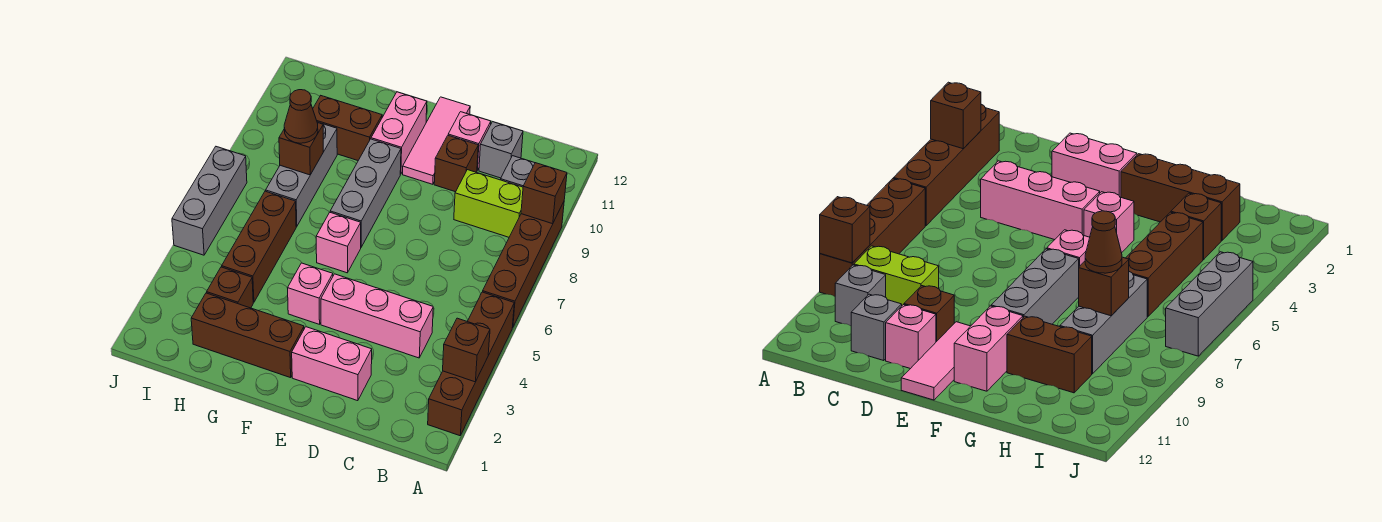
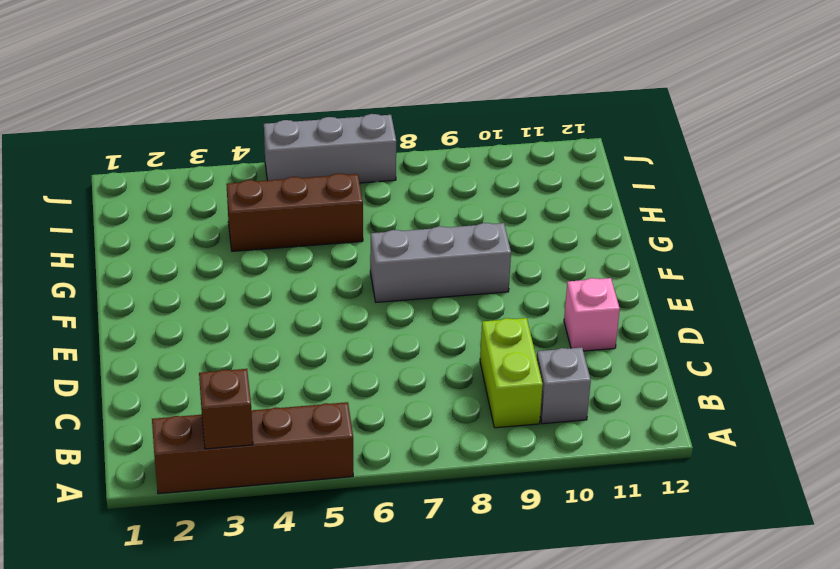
none -> brown 1x4 brick [483,202,564,328]
none -> pink 1x3 brick [321,274,433,358]
none -> grey 1x1 brick [479,122,523,178]

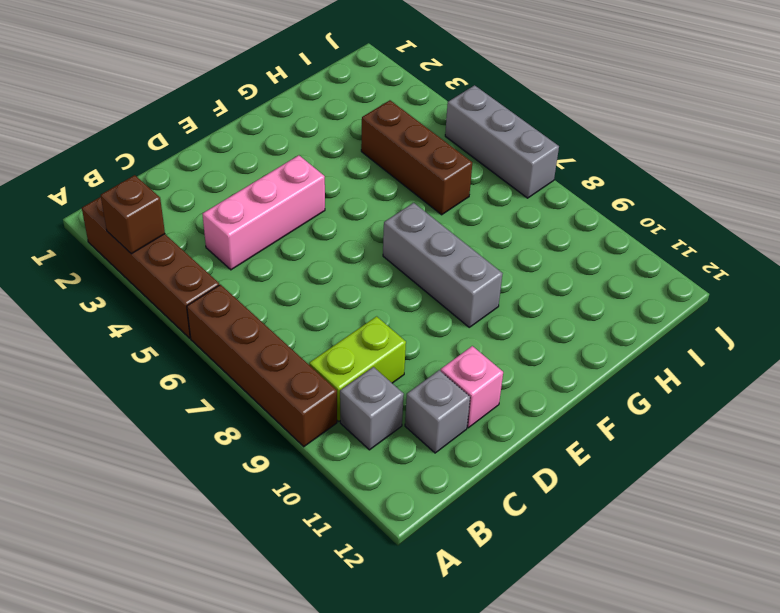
none -> pink 1x2 brick [292,327,372,401]
none -> brown 1x1 brick [434,136,478,192]
none -> pink 1x3 tile [403,97,470,184]

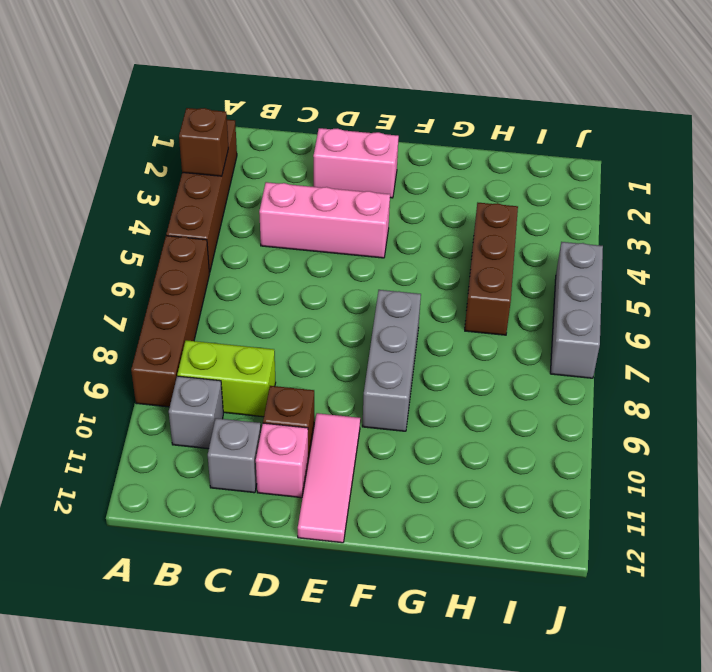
none -> brown 1x3 brick [191,293,304,378]
none -> pink 1x1 brick [288,263,333,324]
none -> pink 1x1 brick [316,212,361,273]

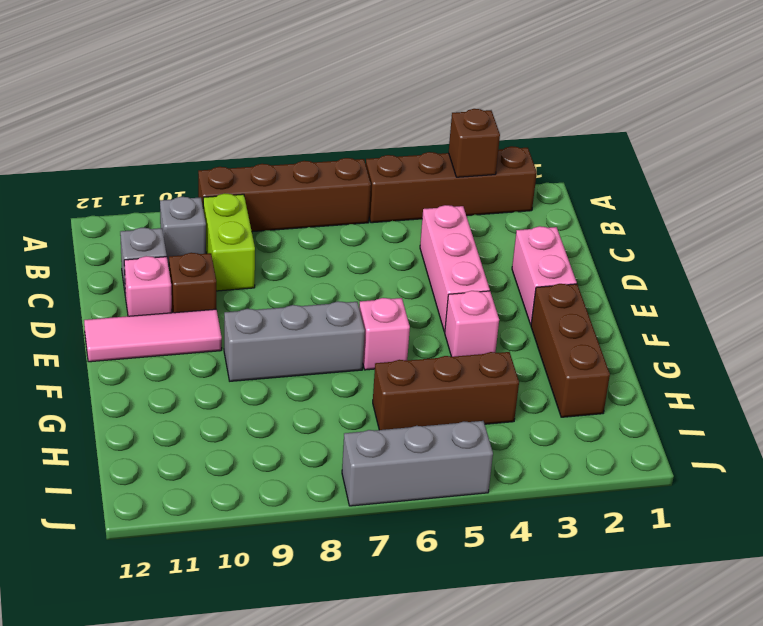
none -> pink 1x2 brick [371,92,427,174]
none -> brown 1x2 brick [313,96,382,160]
none -> brown 1x1 brick [207,267,253,308]

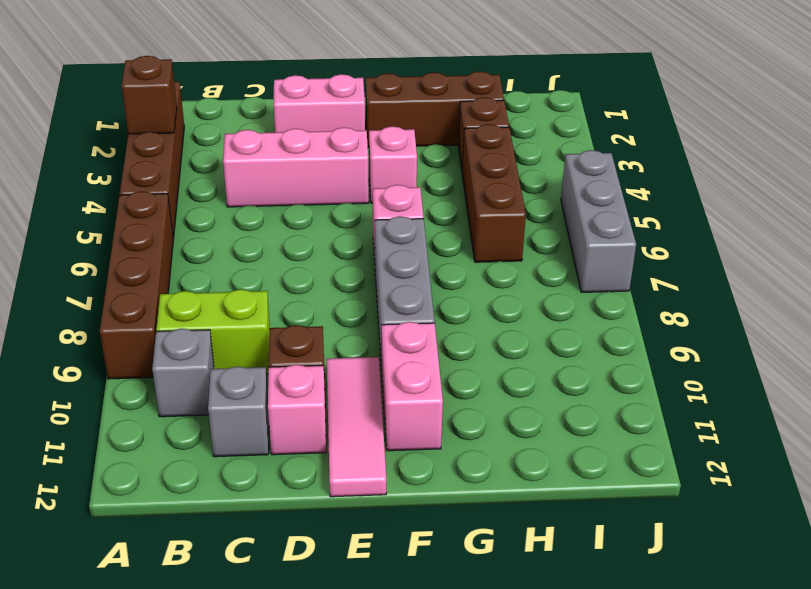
none -> brown 1x2 brick [313,96,382,160]
none -> grey 1x3 brick [266,122,337,227]
none -> brown 1x1 brick [521,163,567,224]

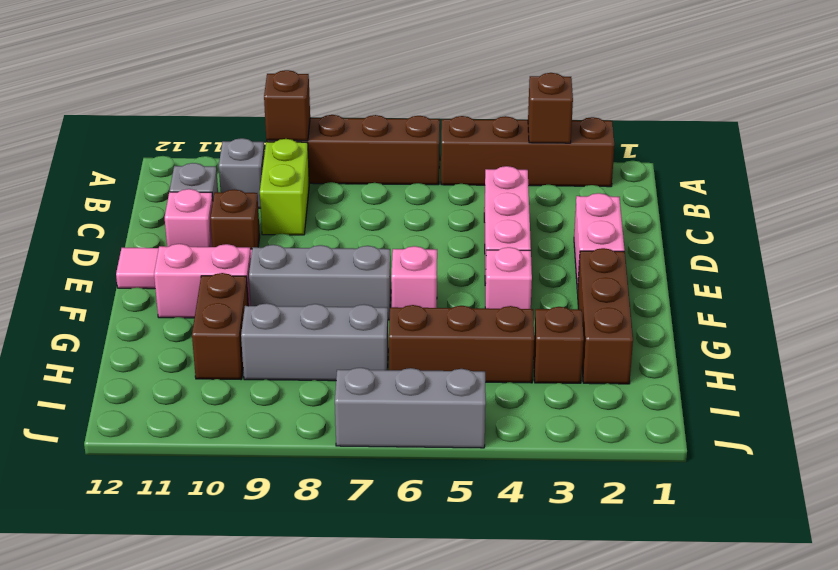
none -> brown 1x1 brick [279,123,323,175]
none -> brown 1x1 cone [284,90,318,143]

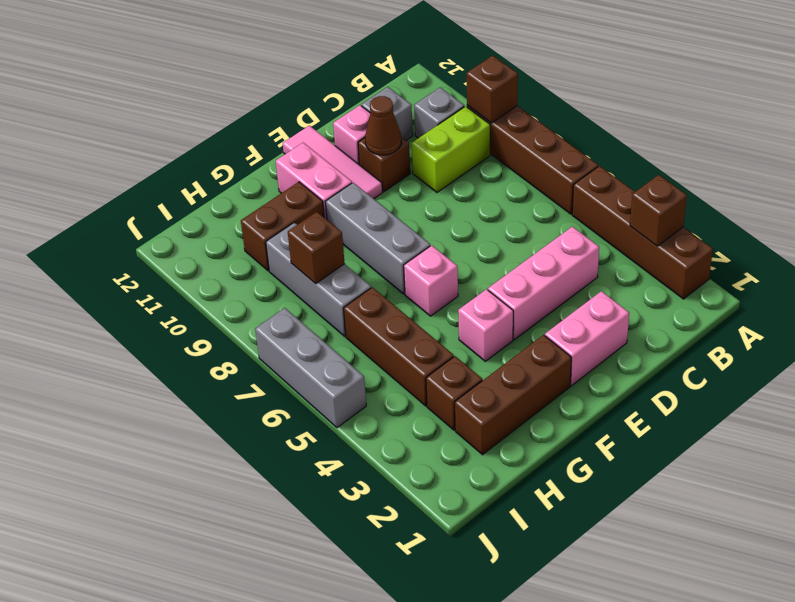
brown 1x1 cone [365,96,401,155] -> brown 1x1 cone moved to [284,90,318,143]

